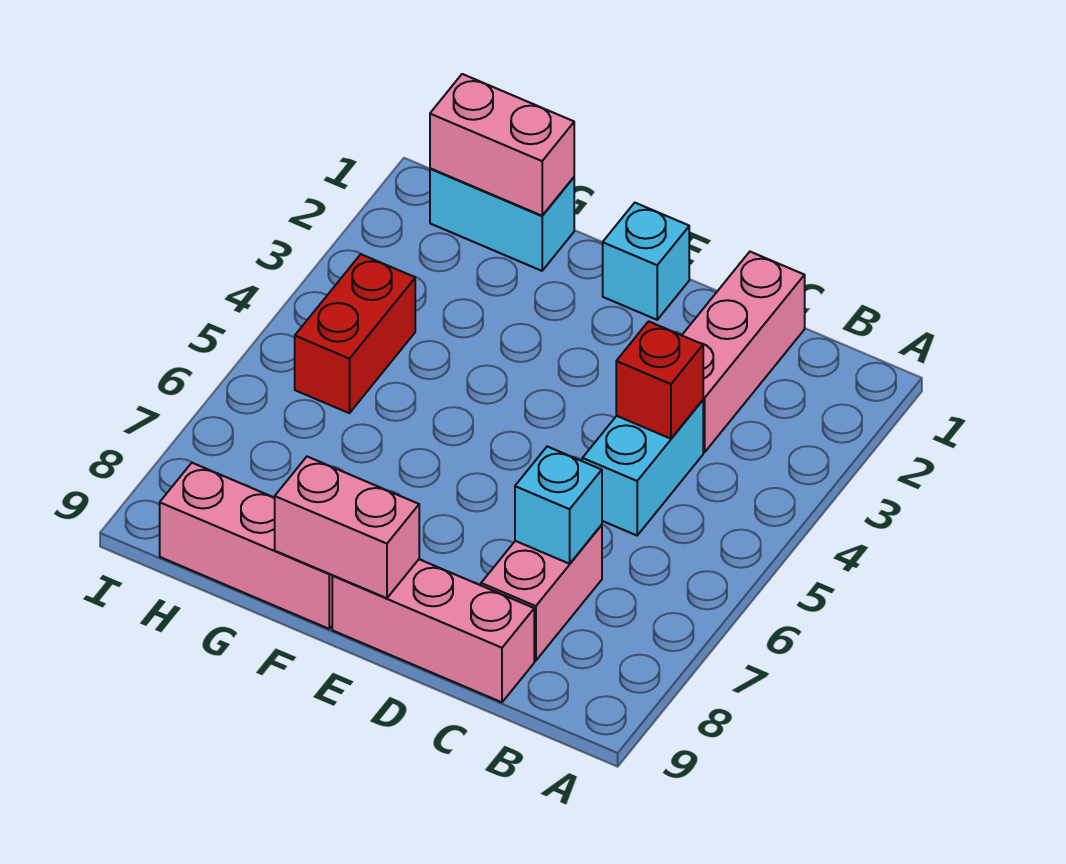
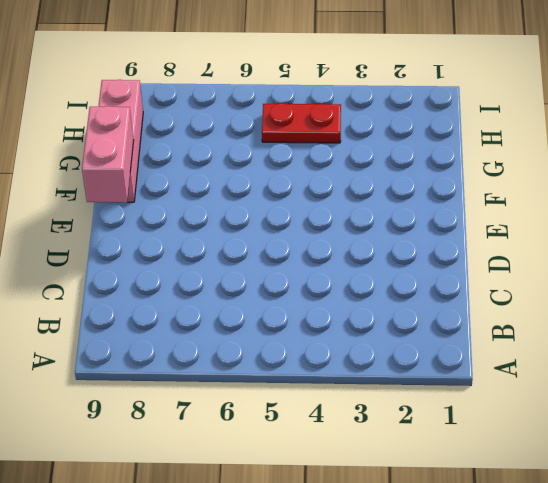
red 1x2 plate [262,103,341,143] -> red 1x2 brick [295,254,415,413]
none -> pink 1x3 brick [682,252,805,452]
none -> cyan 1x2 brick [582,400,703,535]
none -> pink 1x2 brick [481,525,602,661]

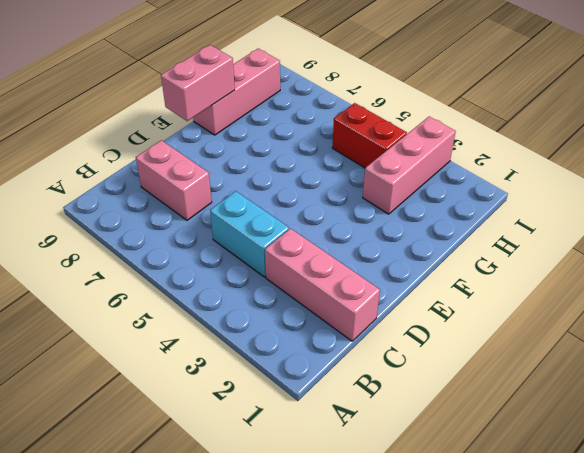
pink 1x3 brick [363,117,456,214] -> pink 1x3 brick moved to [332,559,534,702]
none -> cyan 1x1 brick [603,203,689,320]
none -> cyan 1x2 brick [430,168,574,271]
none -> red 1x1 brick [616,321,703,439]

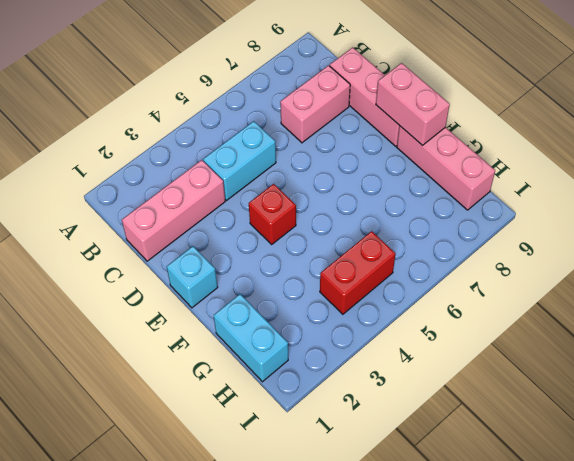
red 1x1 brick [249,184,296,244] -> red 1x1 brick moved to [616,321,703,439]
none -> cyan 1x1 brick [515,447,602,564]
none -> pink 1x2 brick [430,74,574,216]

